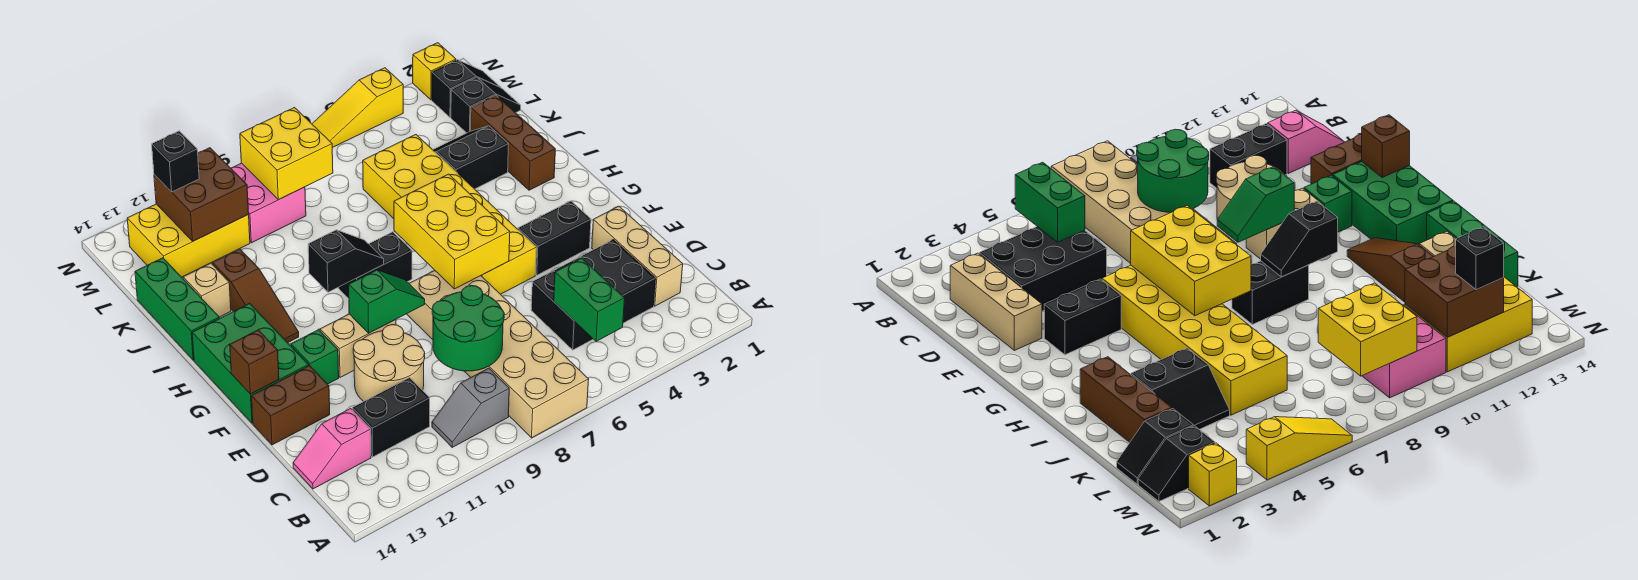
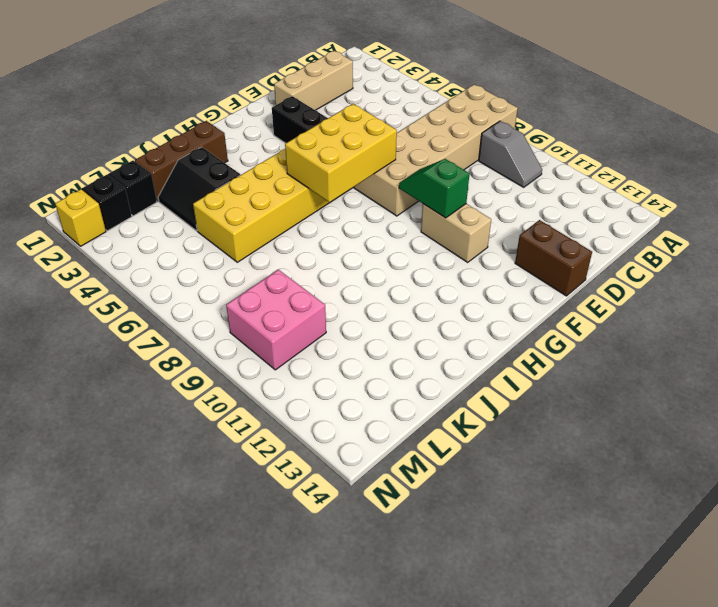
none -> black 2x3 brick [531,240,656,350]
none -> black 1x2 brick [352,378,430,457]
none -> pink 1x2 slope [293,408,371,489]
none -> tan 2x2 round brick [353,325,425,402]

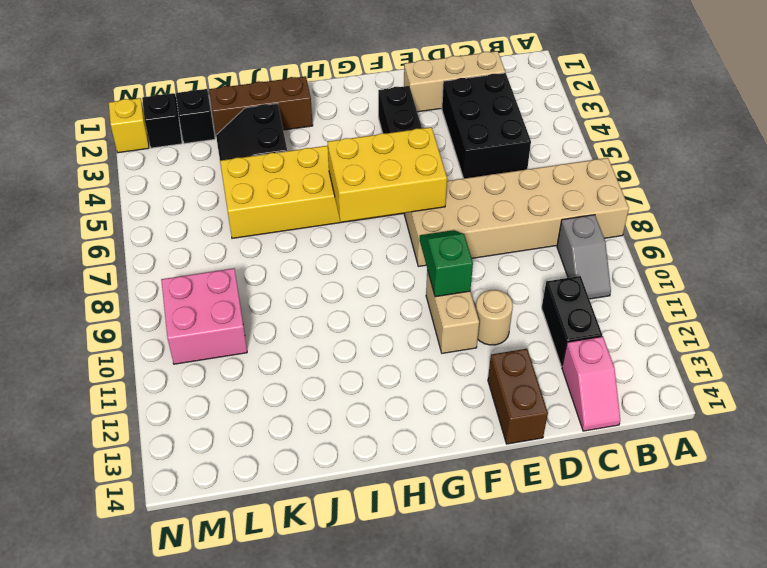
tan 1x1 round brick [476,290,513,345] -> tan 2x2 round brick [353,325,425,402]
none -> green 1x1 brick [291,330,339,384]
none -> green 2x3 brick [192,304,309,423]
none -> black 1x2 brick [338,232,412,299]
none -> brown 1x3 slope [213,249,299,343]

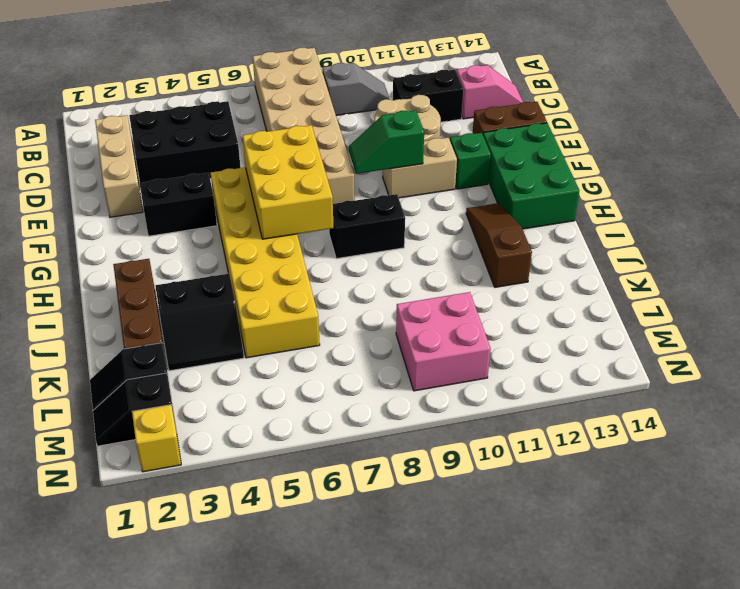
none -> green 1x3 brick [135,258,220,360]
none -> tan 1x1 brick [183,263,231,317]
none -> yellow 2x3 brick [127,204,250,277]
none -> yellow 1x3 slope [312,68,403,148]

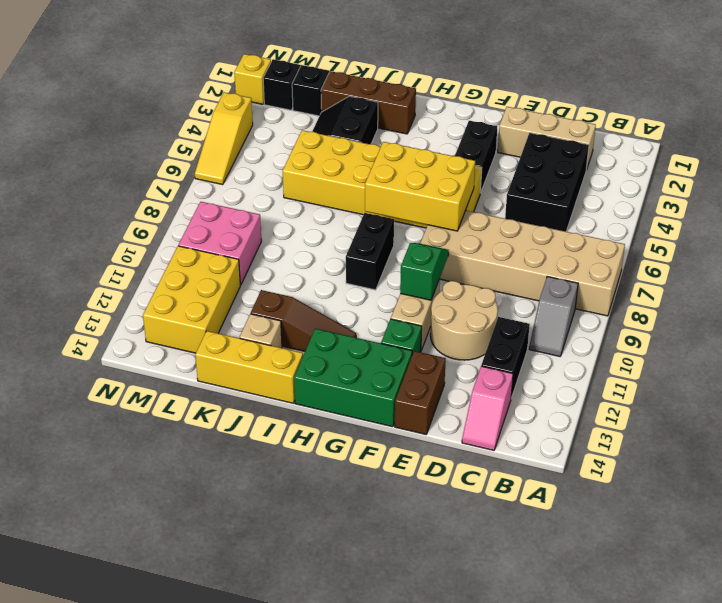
yellow 1x3 brick [195,331,303,403] -> green 1x3 brick [135,258,220,360]
none -> green 1x2 brick [554,258,625,342]
none -> green 2x2 round brick [432,286,504,371]
none -> brown 1x1 brick [230,330,279,394]
none -> black 1x2 slope [308,230,384,292]

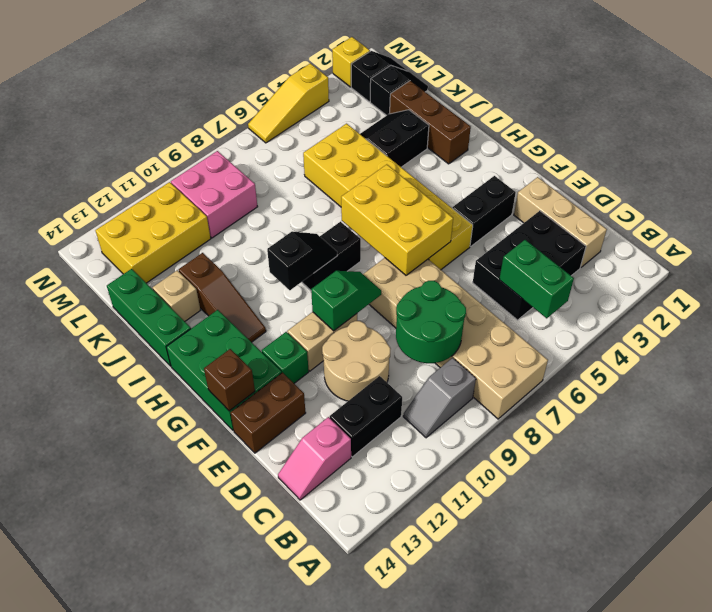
none -> yellow 2x2 brick [240,108,333,200]
none -> brown 2x2 brick [154,148,249,241]
none -> black 1x1 brick [152,131,199,192]

